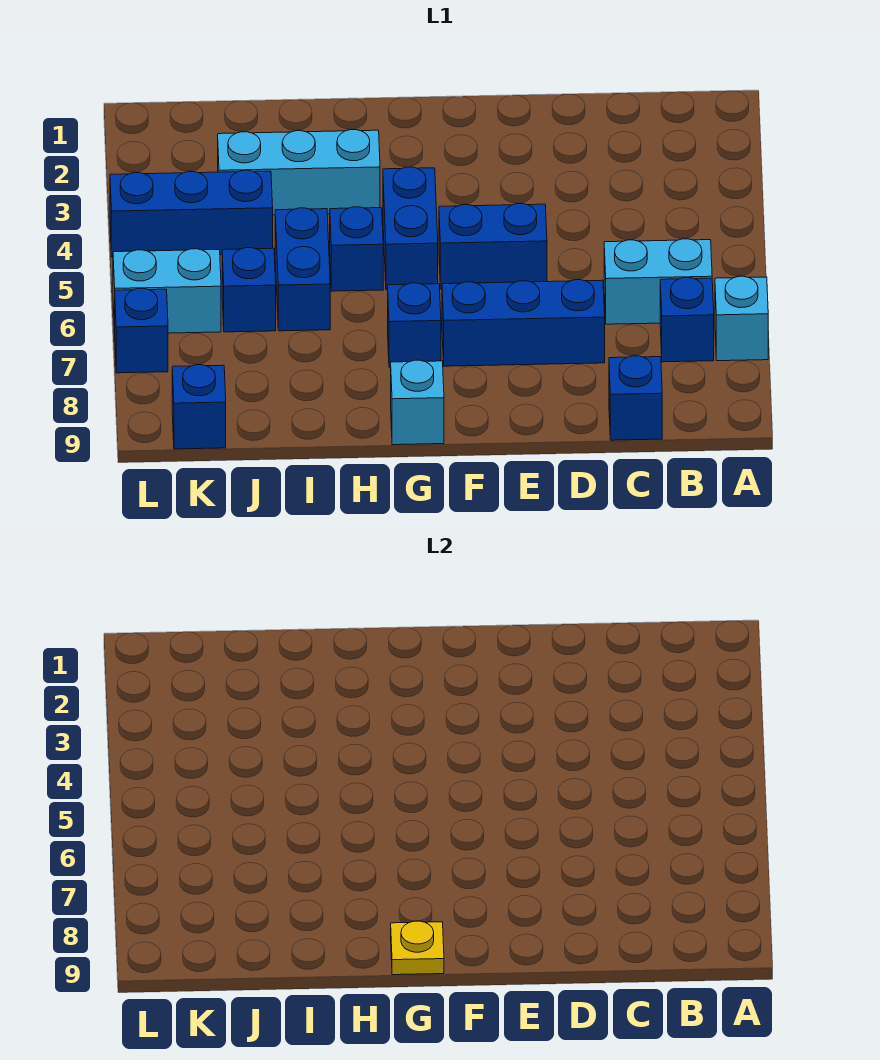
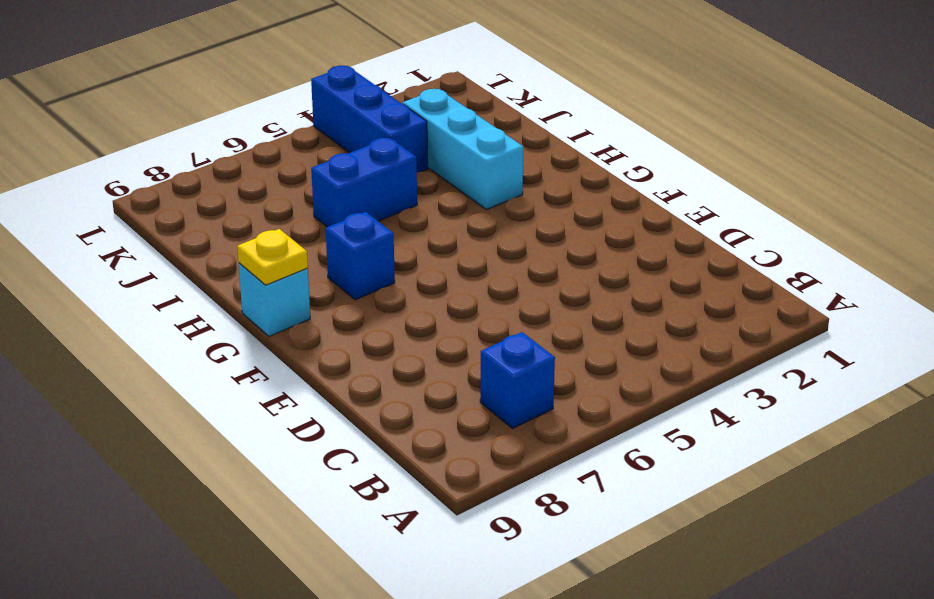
none -> cyan 1x1 brick [715,276,768,361]
none -> cyan 1x2 brick [604,239,712,324]
none -> blue 1x1 brick [609,356,662,440]

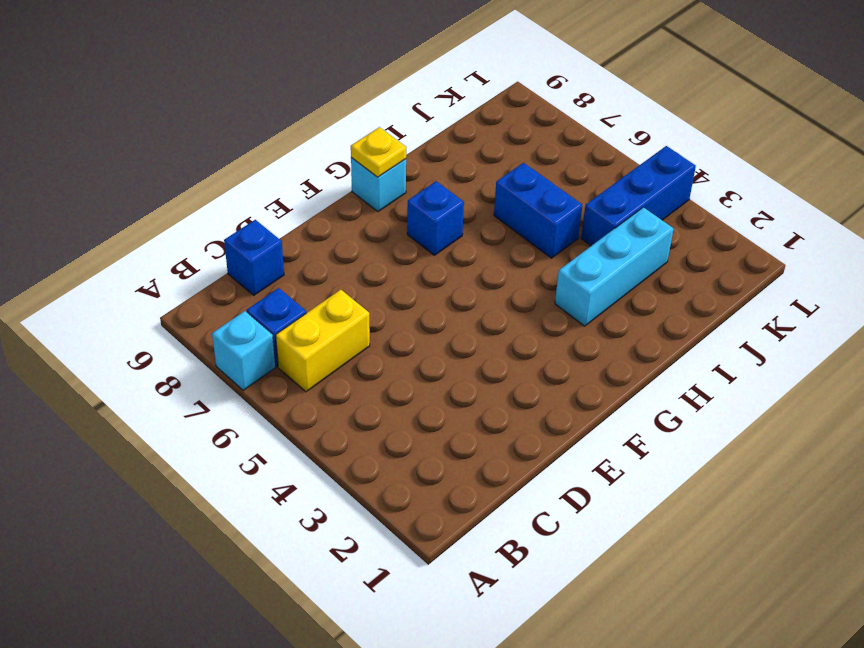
yellow 1x2 brick [276,290,370,392] -> cyan 1x2 brick [604,239,712,324]
none -> blue 1x3 brick [442,280,605,366]
none -> blue 1x2 brick [439,204,547,289]
none -> blue 1x2 brick [383,167,438,290]

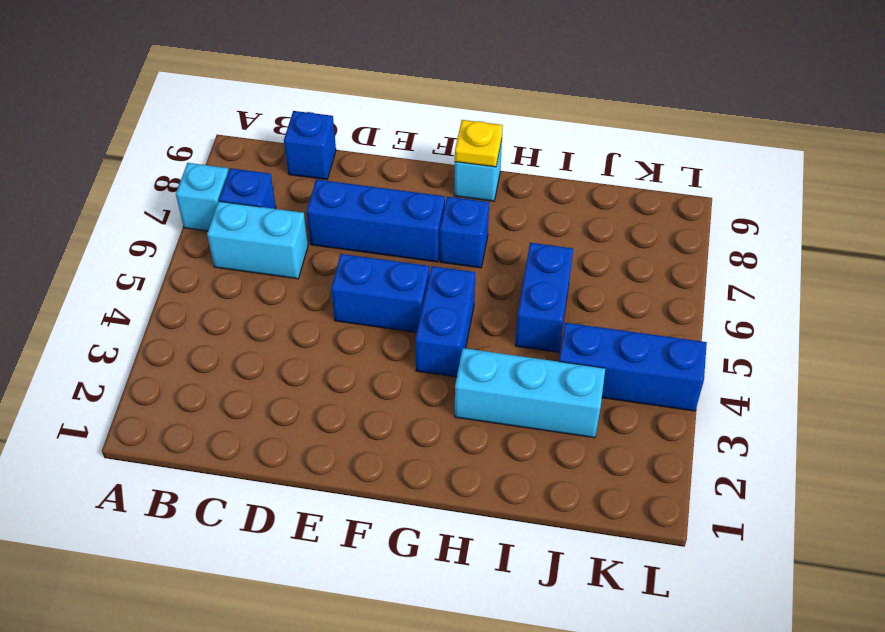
none -> blue 1x1 brick [330,207,383,291]
none -> blue 1x1 brick [222,248,276,332]
none -> cyan 1x2 brick [113,249,221,333]

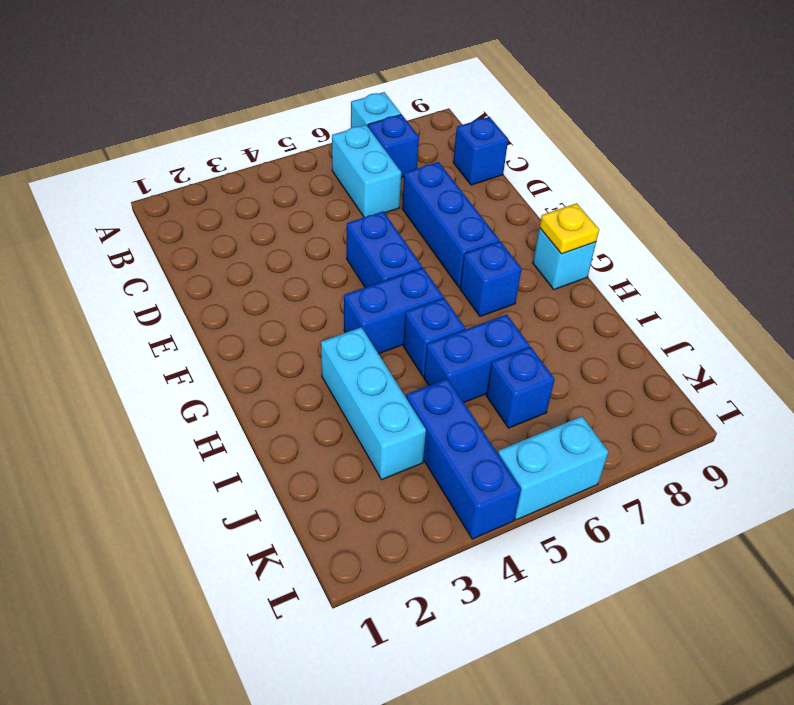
cyan 1x2 brick [498,416,608,520] -> cyan 1x2 brick turned to [113,249,221,333]
none -> blue 1x1 brick [172,365,226,449]
none -> blue 1x1 brick [115,289,168,373]

